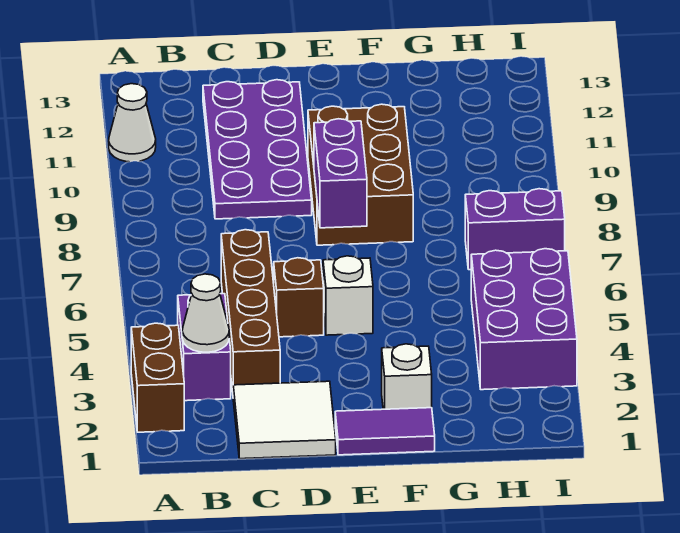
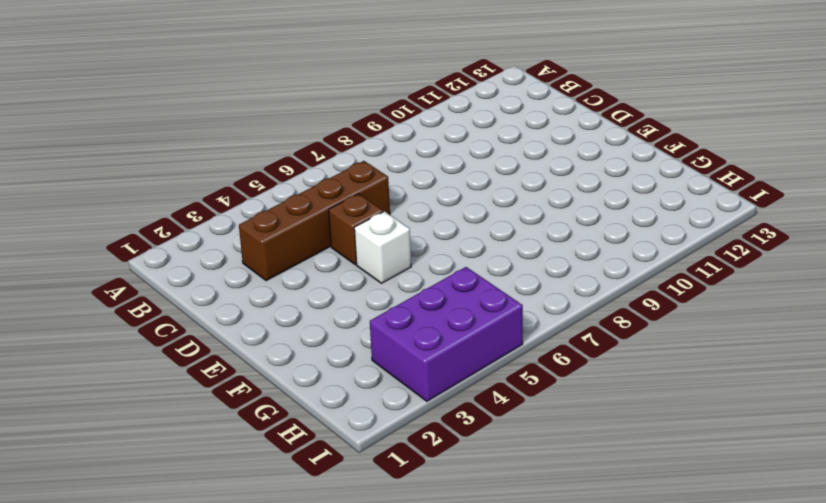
none -> brown 1x2 brick [131,323,184,432]
none -> white 1x1 cone [109,84,156,162]
none -> purple 1x2 brick [178,294,231,401]

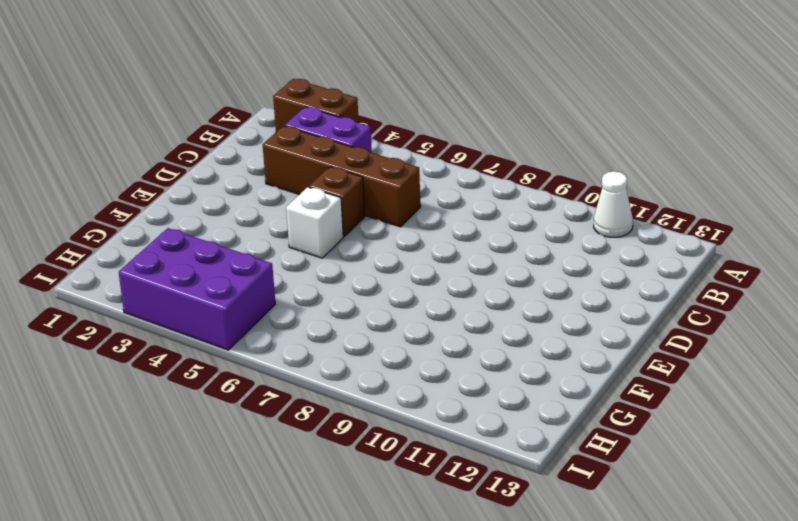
none -> white 2x2 tile [233,381,336,459]
none -> purple 2x4 plate [203,80,312,219]
none -> purple 1x2 tile [335,408,435,455]

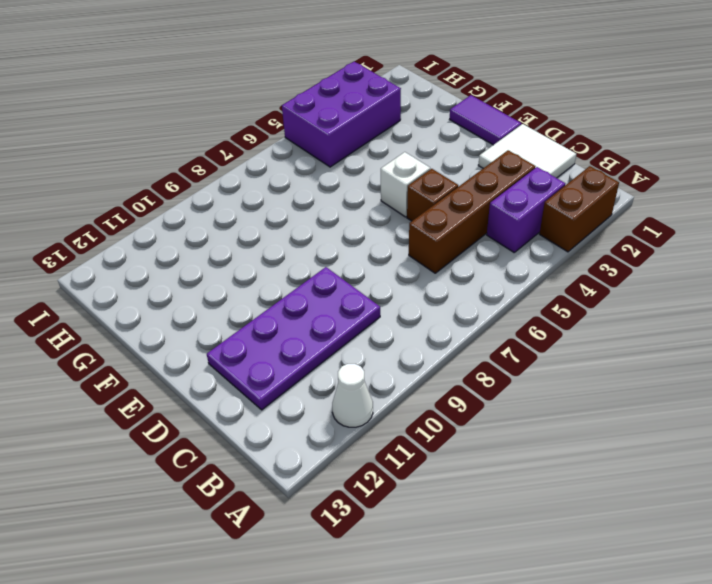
none -> brown 2x3 brick [308,104,413,245]
none -> white 1x1 brick [382,344,432,409]
none -> purple 1x2 brick [465,189,565,270]

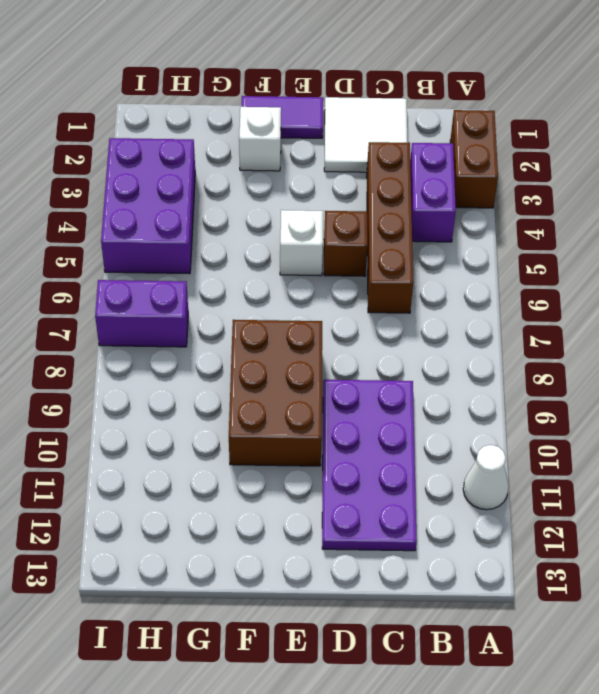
none -> white 1x1 cone [182,274,229,352]
none -> purple 1x2 brick [314,119,367,228]

